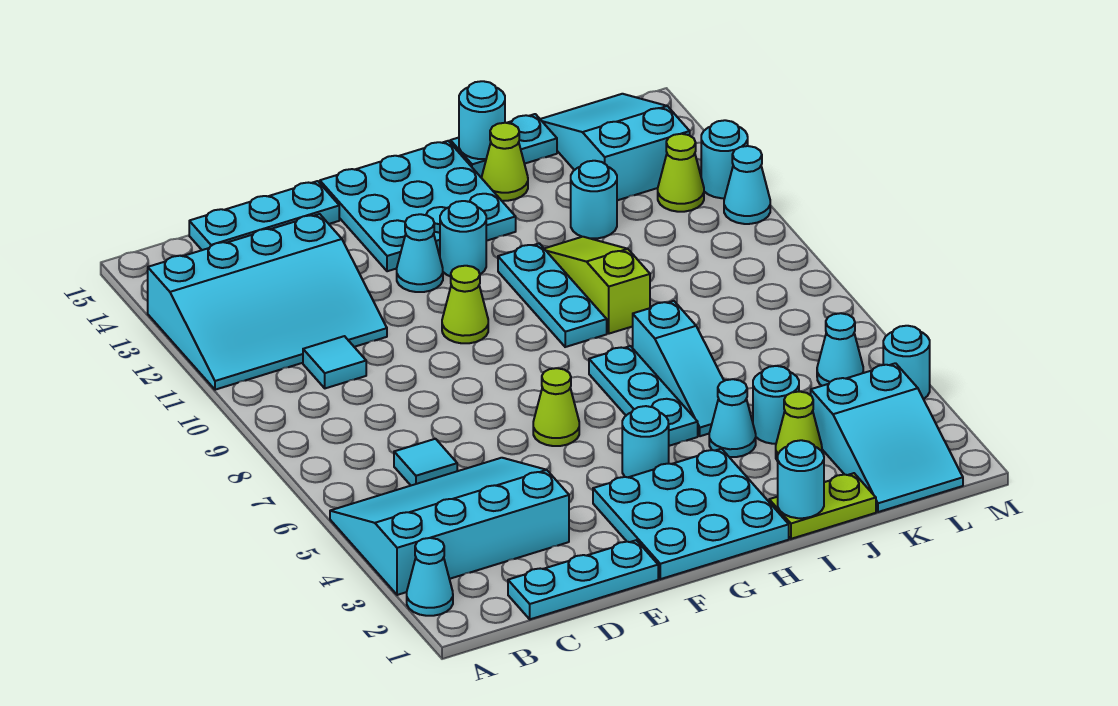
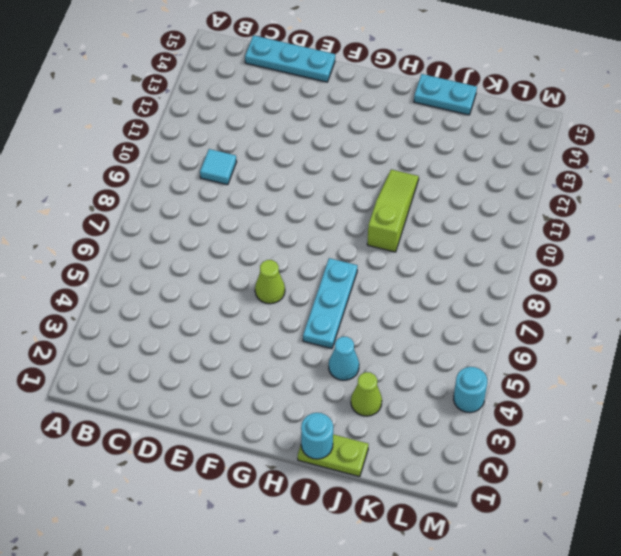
none -> cyan 1x1 cone [407,538,453,616]
none -> cyan 3x4 slope [330,458,569,595]
none -> cyan 3x4 slope [148,214,387,390]
none -> cyan 1x3 plate [508,540,658,619]

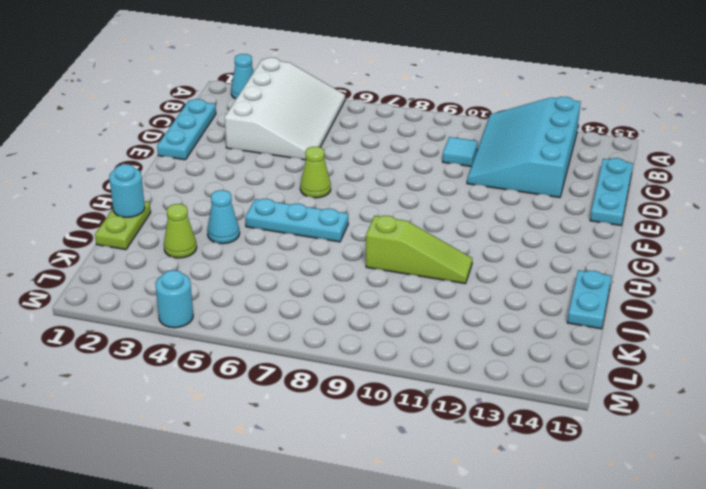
white 3x4 slope [225,58,345,160] -> cyan 3x4 slope [330,458,569,595]
none -> cyan 1x1 tile [394,439,457,485]
none -> cyan 3x3 plate [593,449,789,579]
none -> lime 1x1 cone [442,266,488,343]
none -> cyan 1x1 cone [397,214,443,292]

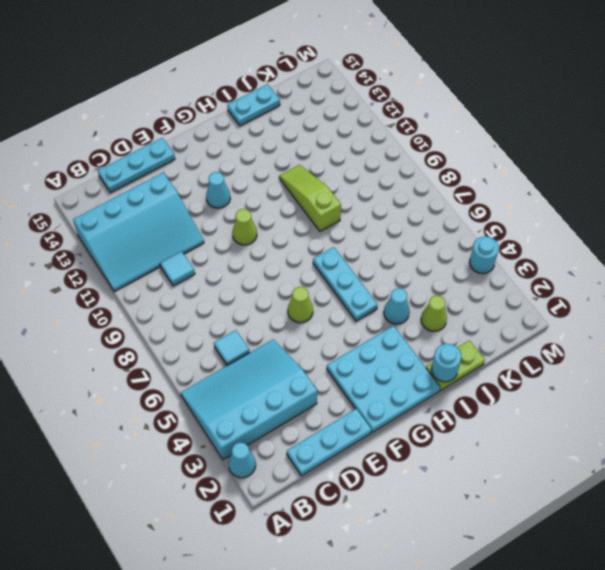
none -> cyan 3x3 plate [320,141,516,271]
none -> cyan 1x1 round brick [622,406,669,477]
none -> cyan 1x1 round brick [440,201,486,276]
none -> cyan 1x3 plate [498,243,607,347]

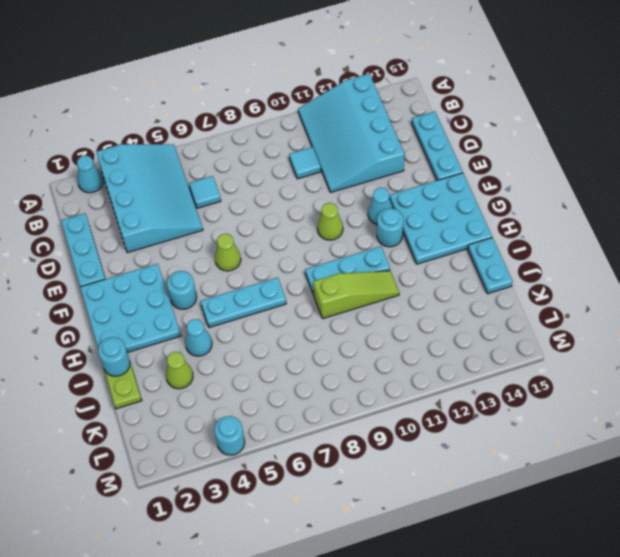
none -> cyan 1x3 slope [633,301,724,436]
none -> lime 1x1 cone [482,123,528,201]
none -> cyan 1x1 round brick [753,366,799,444]
none -> cyan 1x1 round brick [571,161,617,238]

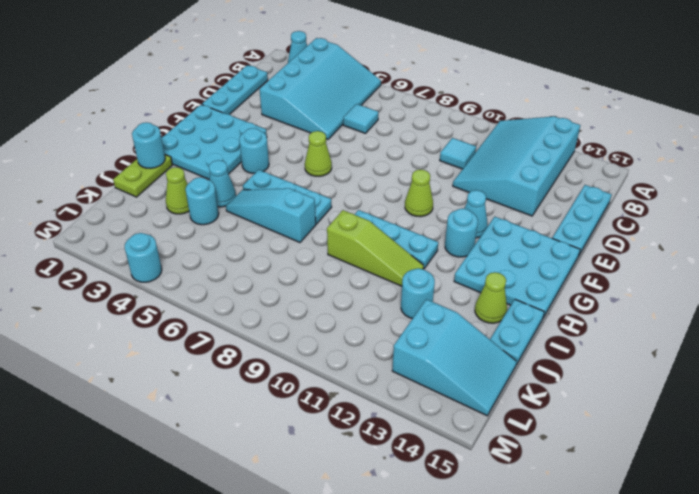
none -> cyan 2x3 slope [811,363,963,512]
none -> cyan 1x1 cone [817,313,863,386]
none -> lime 1x1 cone [658,134,704,212]
none -> cyan 1x1 cone [724,146,770,224]

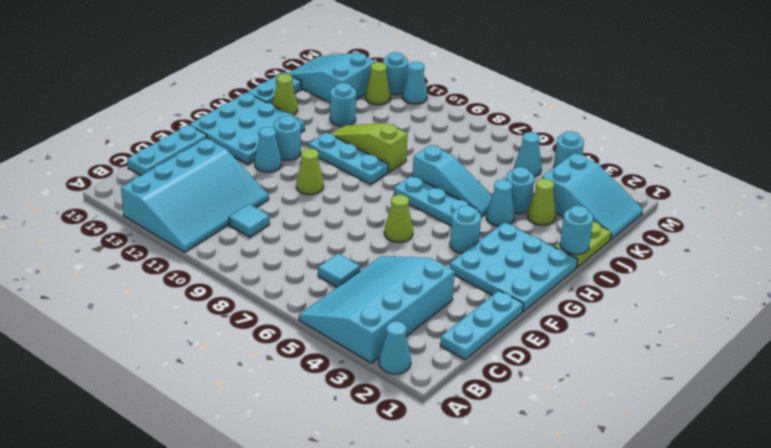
none -> cyan 1x1 round brick [459,81,505,159]

